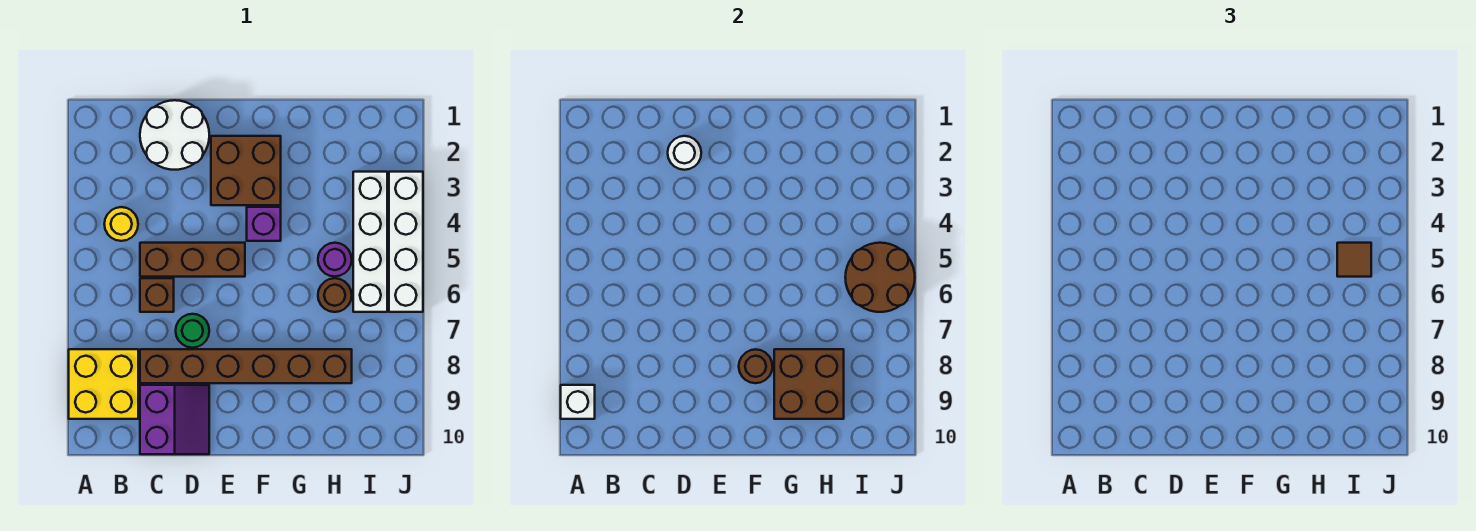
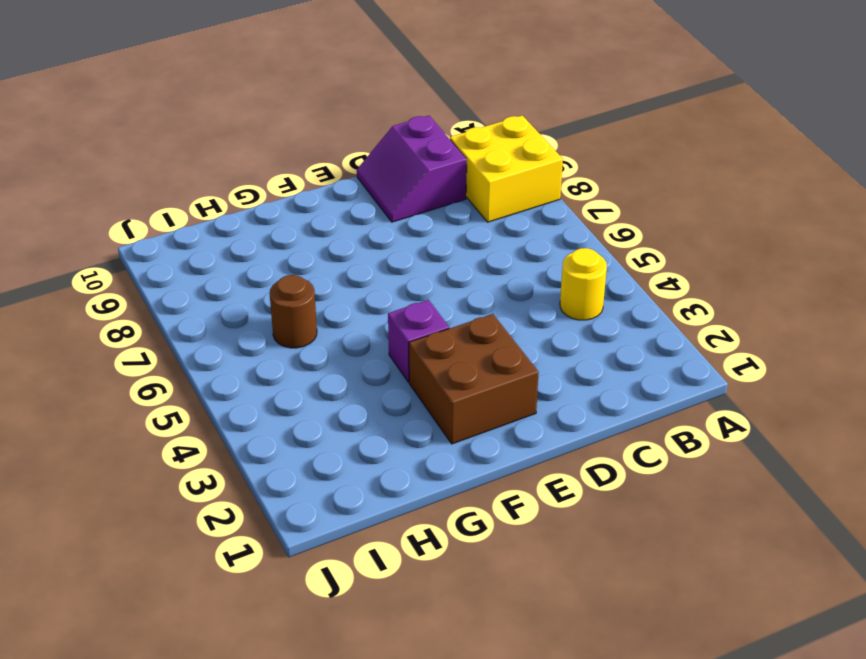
none -> white 2x2 round brick [140,100,209,170]
none -> brown 1x3 brick [140,243,245,277]
none -> brown 1x1 brick [140,278,174,312]

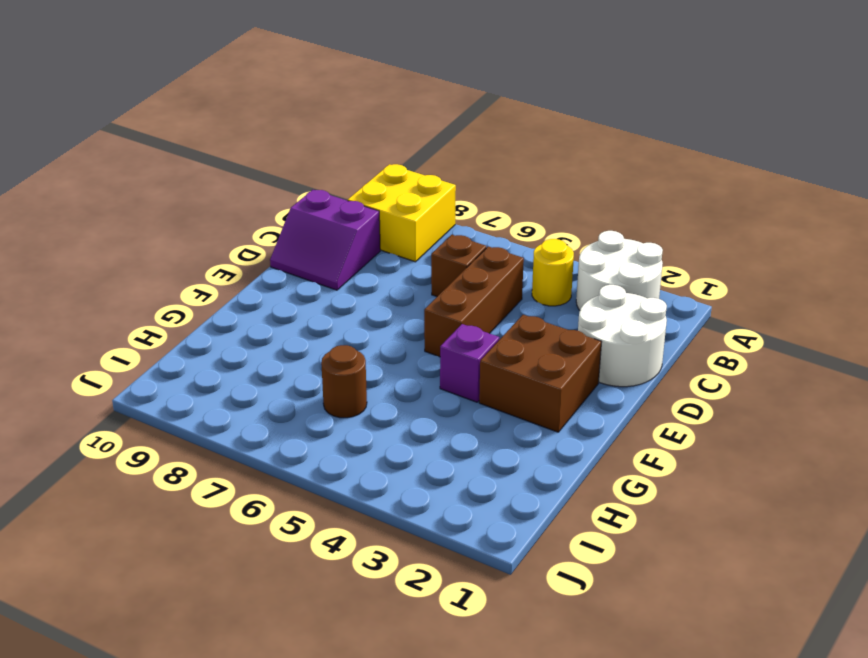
white 2x2 round brick [576,231,663,310] -> none
none -> brown 1x6 brick [140,349,352,383]
none -> green 1x1 round brick [176,314,209,348]
none -> purple 1x1 round brick [318,243,352,277]

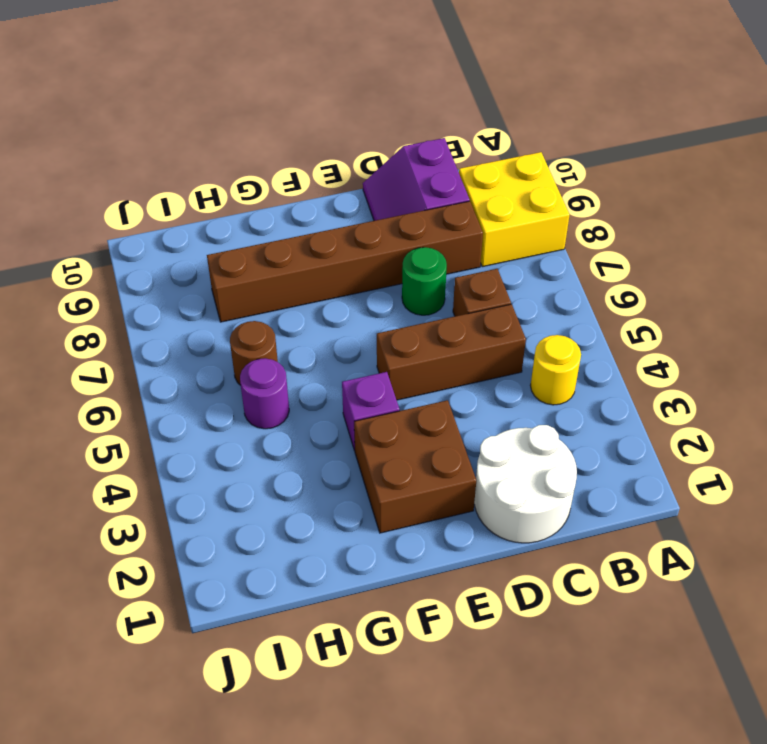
none -> white 1x4 brick [353,172,387,312]
none -> white 1x4 brick [389,172,423,312]
none -> white 1x1 brick [561,385,595,419]

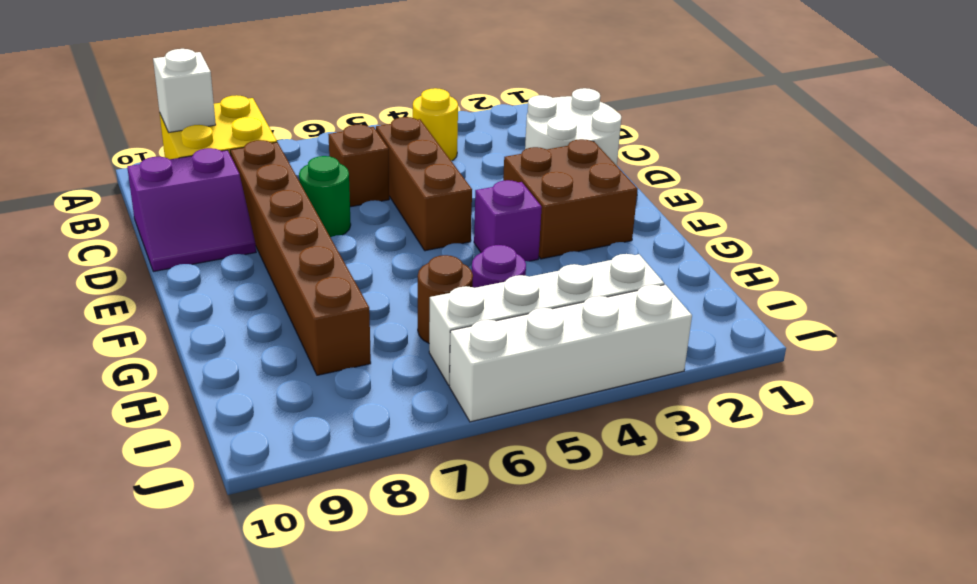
none -> white 1x1 round brick [668,136,701,170]
none -> brown 1x1 round brick [739,349,773,383]
none -> brown 2x2 brick [774,349,844,419]

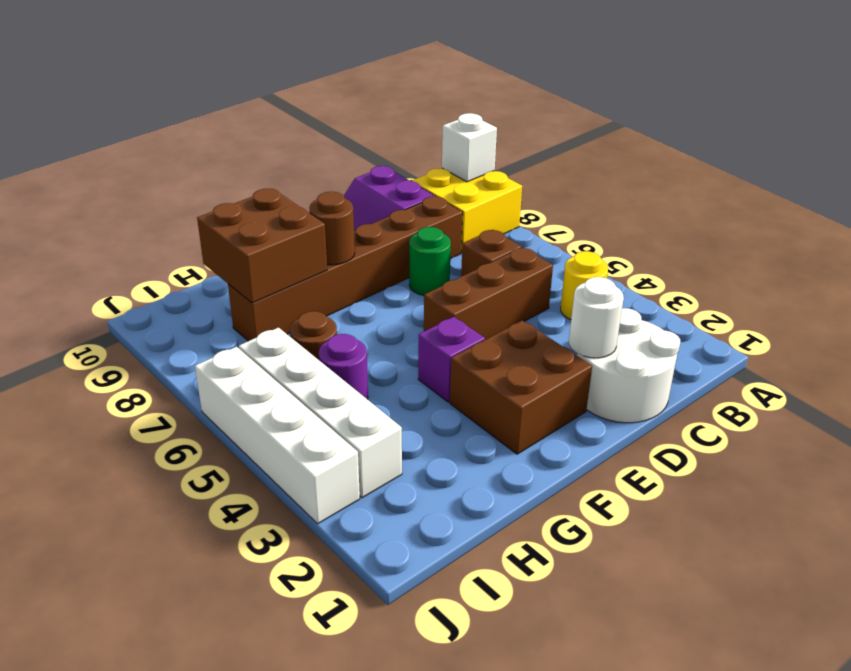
none -> brown 2x2 round brick [845,243,915,312]
none -> brown 1x1 tile [1337,243,1371,277]

